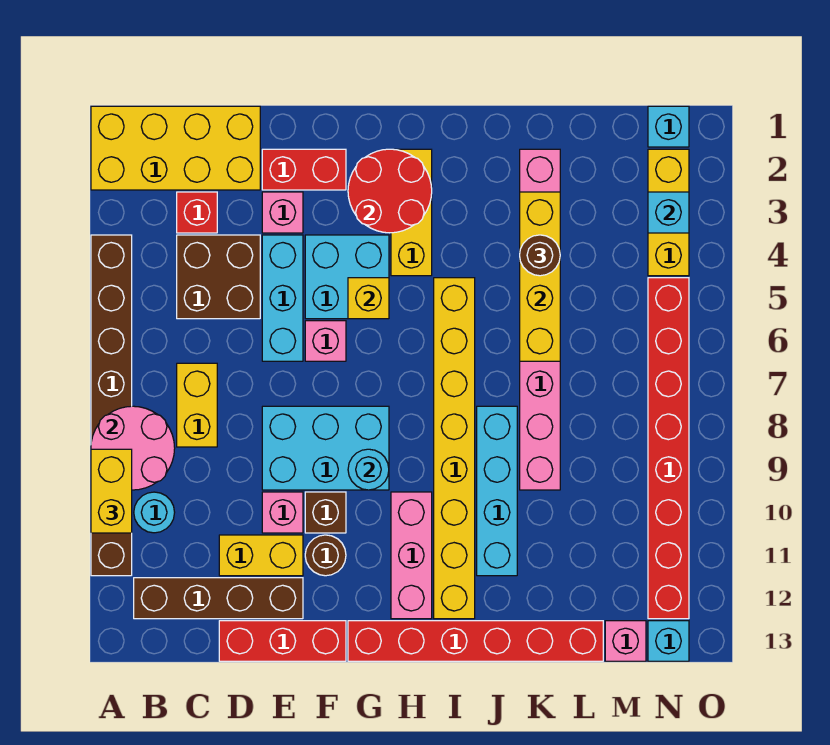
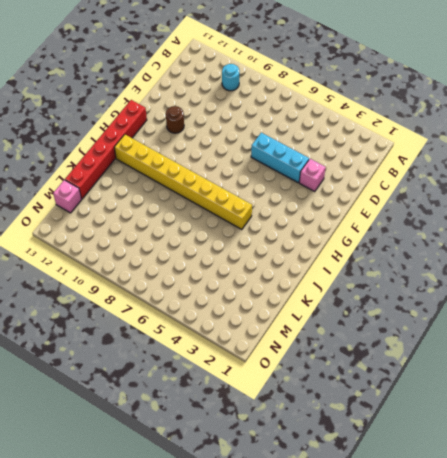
none -> yellow 2x4 brick [91,106,260,190]
none -> brown 1x8 brick [91,235,132,576]
none -> brown 1x4 brick [134,578,303,619]
none -> red 1x1 brick [177,192,217,233]

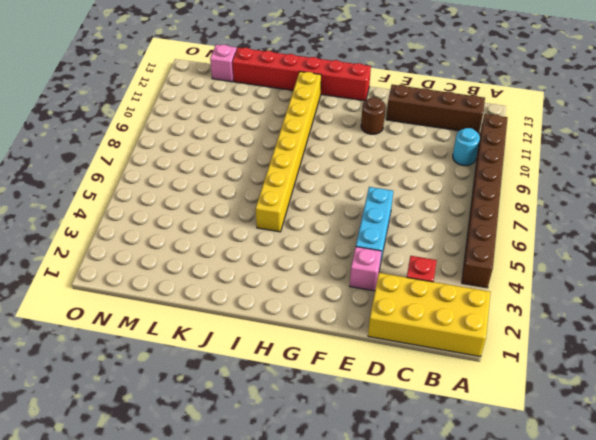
none -> brown 2x2 brick [177,235,260,319]
none -> yellow 1x2 brick [177,363,217,447]
none -> yellow 1x2 brick [219,535,303,576]
none -> red 1x3 brick [219,621,346,661]

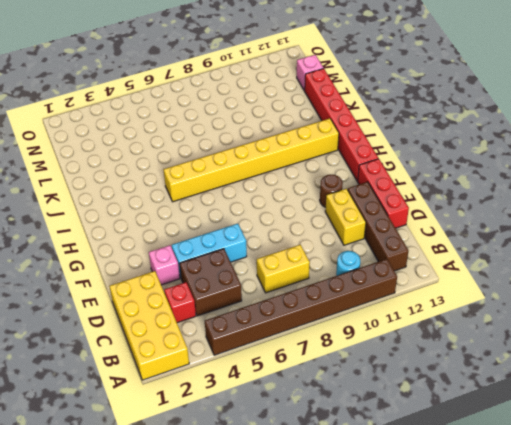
none -> red 1x2 brick [262,149,346,190]
none -> cyan 2x3 brick [262,406,389,490]
none -> pink 1x1 brick [262,492,303,533]
none -> cyan 2x2 brick [305,235,389,319]

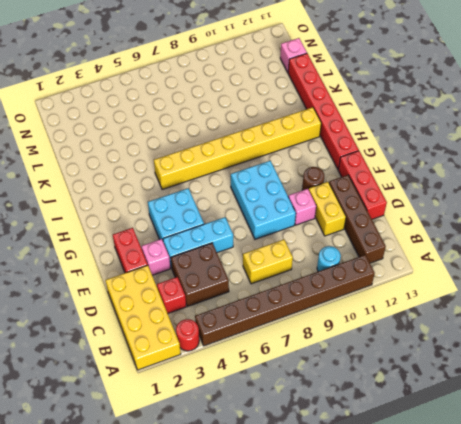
red 1x1 round brick [176,319,199,351] -> none
none -> pink 1x1 brick [305,321,346,361]
none -> brown 1x1 brick [305,492,346,533]
none -> yellow 1x3 brick [391,149,432,276]
none -> pink 1x3 brick [391,492,432,619]

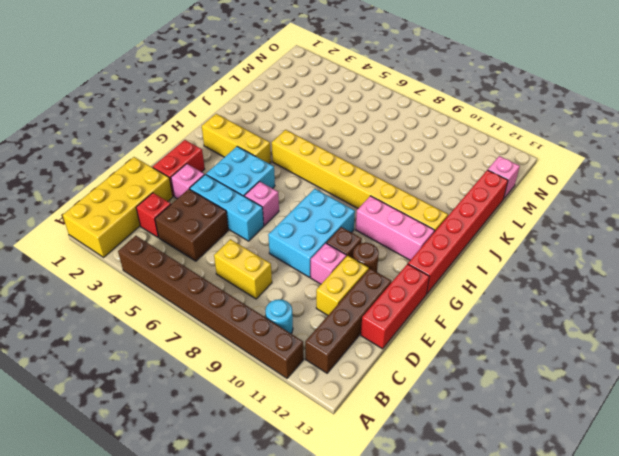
none -> cyan 1x4 brick [477,406,517,576]
none -> pink 1x8 brick [520,149,560,490]
none -> cyan 1x1 brick [648,106,689,147]
none -> yellow 1x3 brick [648,149,689,276]

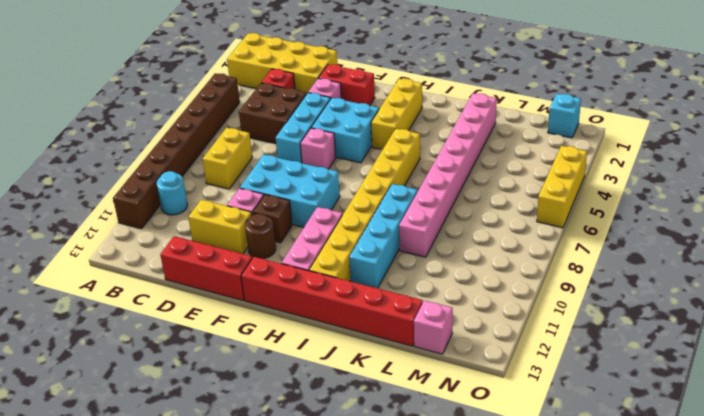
yellow 1x3 brick [537,146,587,228] -> yellow 1x3 brick moved to [648,149,689,276]
none -> brown 1x4 brick [134,578,303,619]
none -> red 1x8 brick [648,278,689,619]
none -> cyan 1x1 brick [648,621,689,661]
none -> pink 2x2 round brick [91,406,175,490]

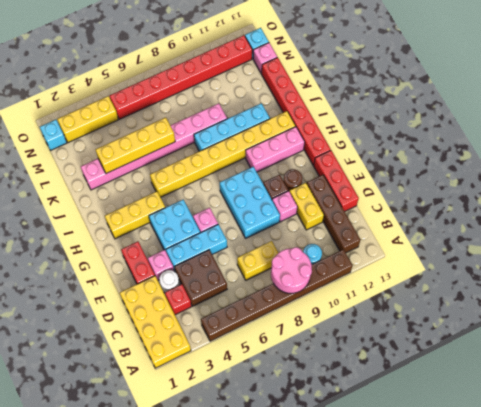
white 1x1 round brick [159,270,180,293] -> none
none -> red 2x2 round brick [348,149,432,233]
none -> yellow 1x1 brick [348,278,389,319]
none -> cyan 1x1 round brick [348,449,389,490]
none -> cyan 1x1 brick [648,192,689,233]

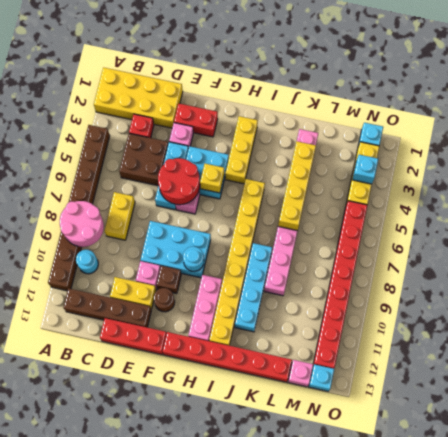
red 2x2 round brick [158,158,200,205] -> red 2x2 round brick moved to [348,149,432,233]
none -> yellow 1x2 brick [91,449,132,533]
none -> brown 1x1 round brick [520,235,560,276]

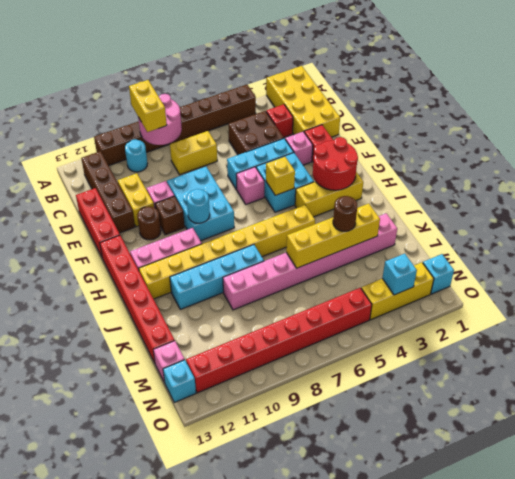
yellow 1x2 brick [129,80,167,132] -> yellow 1x2 brick turned to [91,449,132,533]

